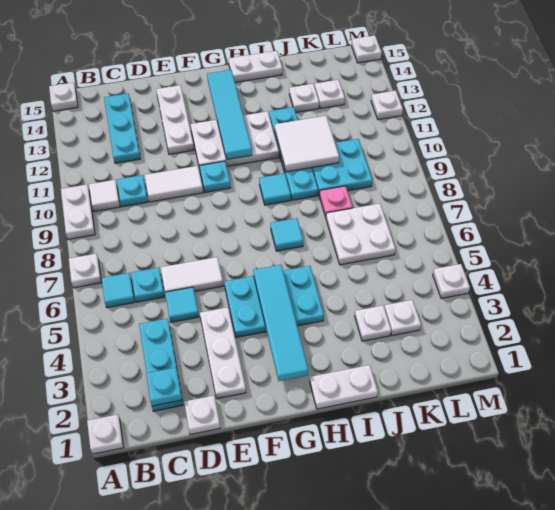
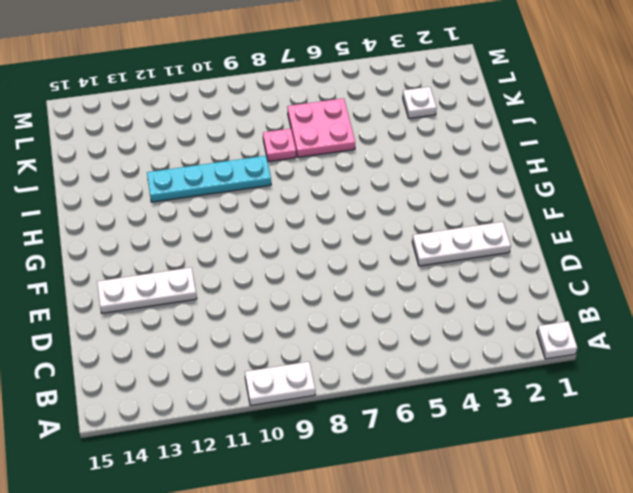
pink 2x2 plate [287,98,355,157] -> white 2x2 plate [326,204,396,265]
none -> white 1x1 plate [69,254,101,288]
none -> white 1x1 plate [49,82,78,111]
none -> cyan 1x1 tile [101,273,135,308]
none -> white 1x1 tile [89,180,120,212]

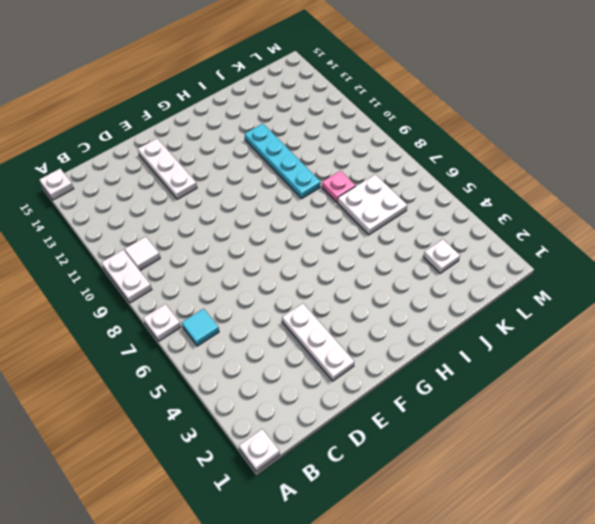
none -> cyan 1x3 plate [139,318,183,411]
none -> cyan 1x1 plate [131,268,164,302]
none -> cyan 1x1 plate [117,175,148,207]
none -> cyan 1x3 plate [104,93,140,163]

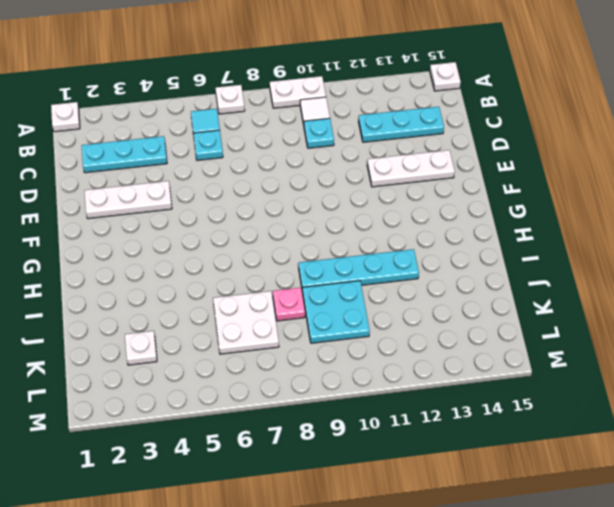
none -> white 1x1 plate [184,396,220,434]
none -> cyan 1x1 tile [165,287,199,322]
none -> white 1x2 tile [161,257,223,292]
none -> white 1x2 tile [145,166,203,202]

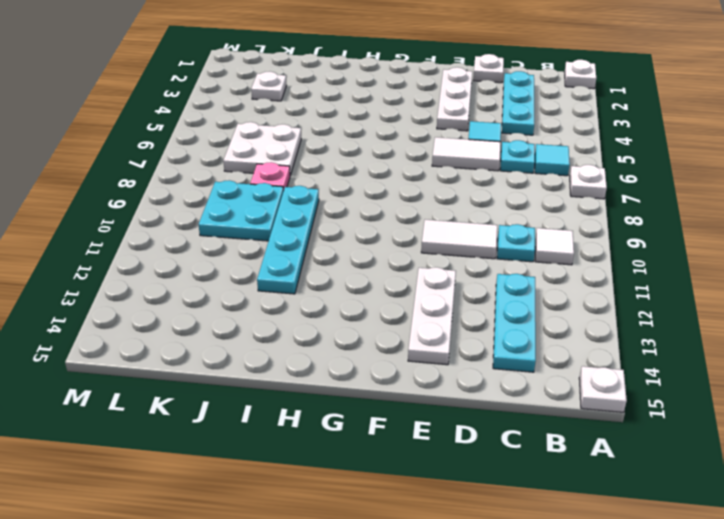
none -> white 1x2 plate [61,184,95,239]
none -> cyan 2x3 plate [224,266,324,337]
none -> cyan 1x1 plate [199,161,231,192]
none -> white 2x3 plate [191,111,279,169]

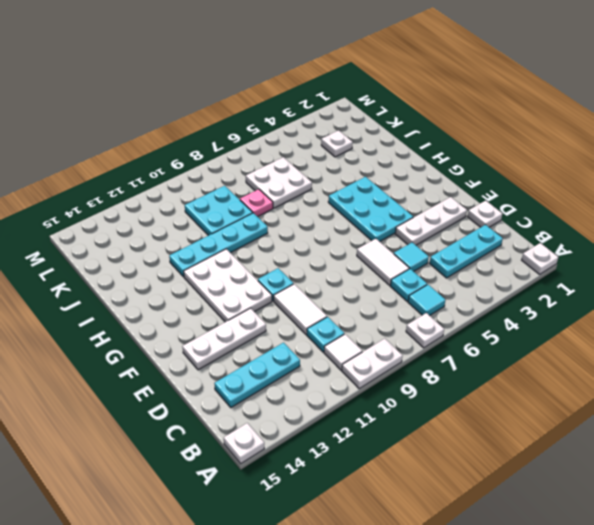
none -> white 1x2 plate [310,365,378,409]
none -> cyan 1x1 tile [271,218,303,251]
none -> cyan 1x1 tile [259,173,291,205]
none -> white 1x2 plate [229,51,282,82]

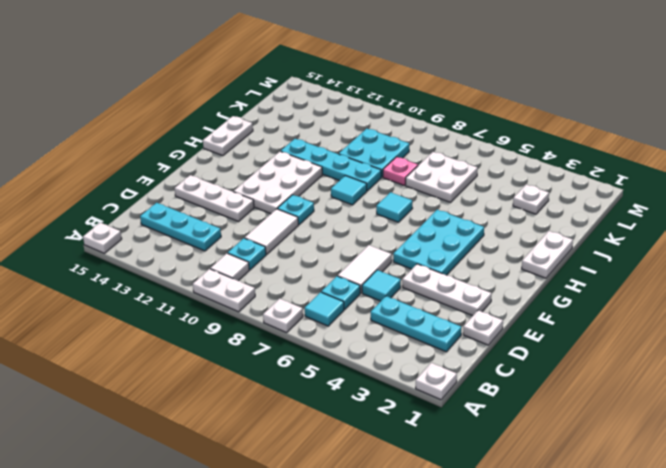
none -> white 1x1 plate [355,305,391,341]
none -> white 1x1 plate [289,84,319,112]
none -> white 1x1 plate [315,80,345,108]
none -> white 1x1 plate [433,264,470,299]

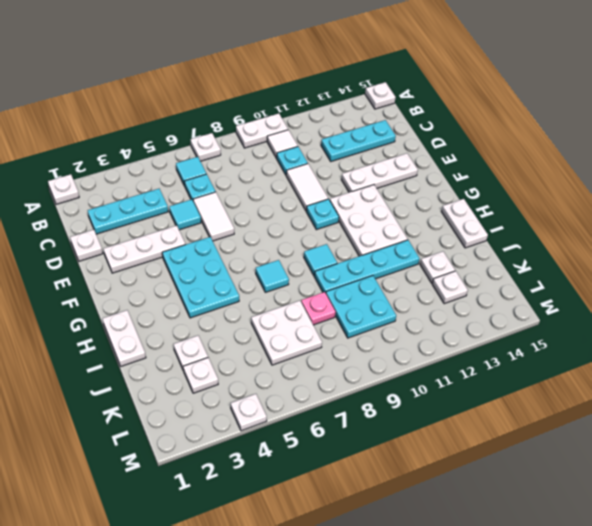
none -> white 1x1 plate [371,91,403,120]
none -> white 1x1 plate [352,35,382,63]
none -> cyan 1x1 plate [146,368,182,406]
none -> cyan 1x4 tile [253,265,308,381]

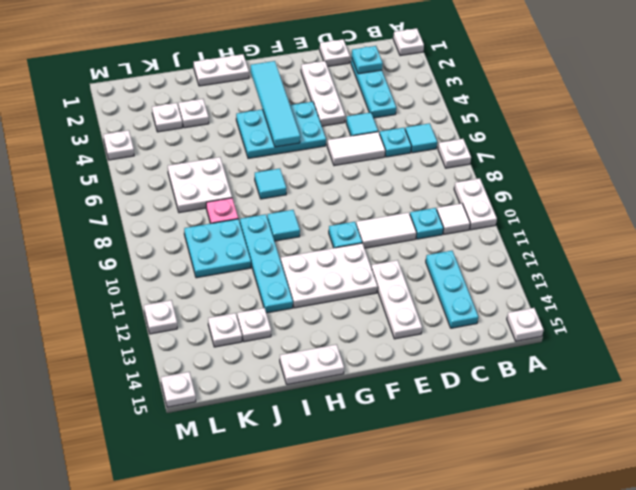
none -> cyan 1x4 tile [207,70,252,160]
none -> white 2x2 tile [275,116,339,172]

